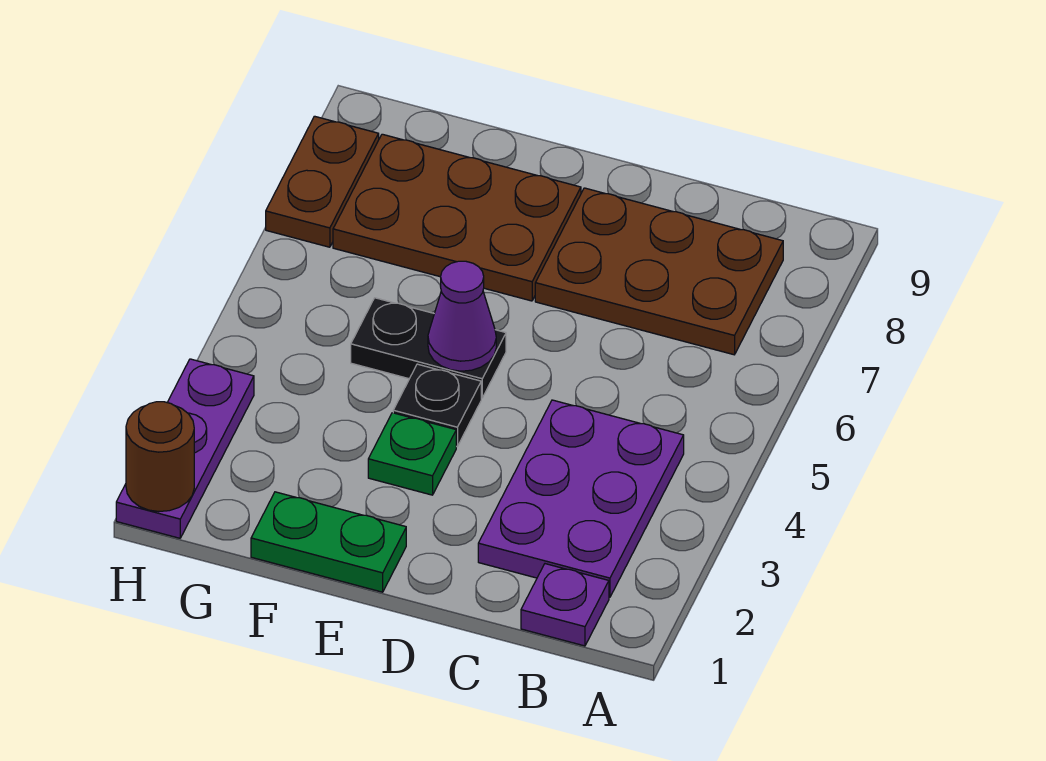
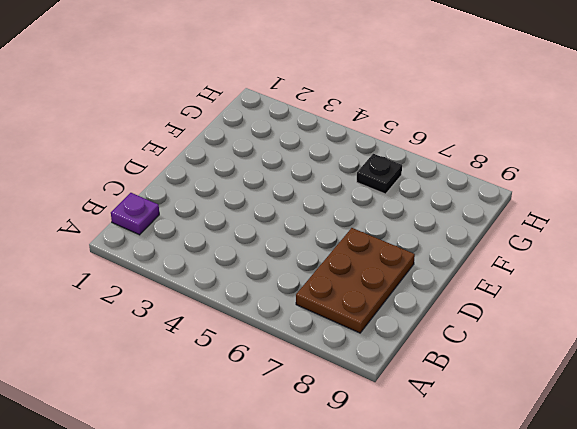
black 1x1 plate [357,154,402,194] -> black 1x1 plate moved to [393,364,481,446]
none -> purple 2x3 plate [478,400,684,597]
none -> green 1x2 plate [251,492,406,592]
none -> green 1x1 plate [368,413,456,495]

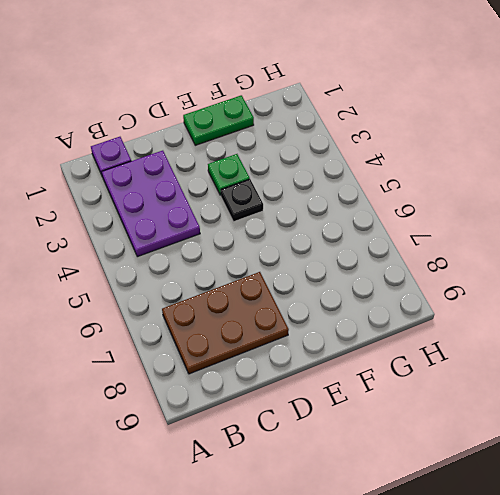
none -> black 1x2 plate [351,298,506,398]
none -> brown 2x3 plate [333,134,581,301]
none -> purple 1x3 plate [116,359,254,538]

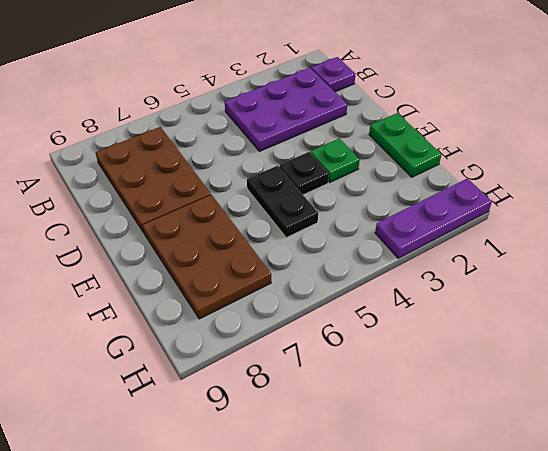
none -> brown 1x2 plate [266,116,379,247]
none -> purple 1x1 cone [428,261,496,371]
none -> brown 1x1 round brick [126,402,194,512]

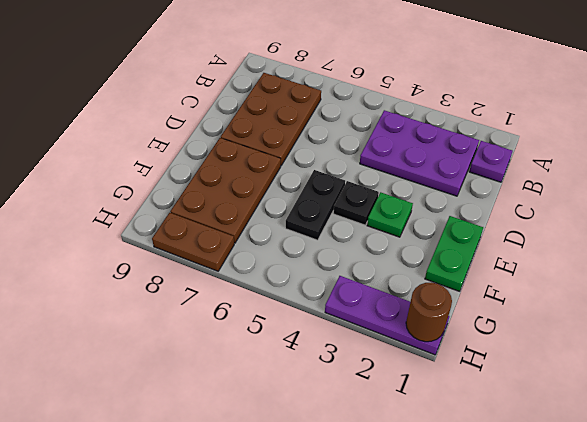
none -> purple 1x1 cone [428,261,496,371]

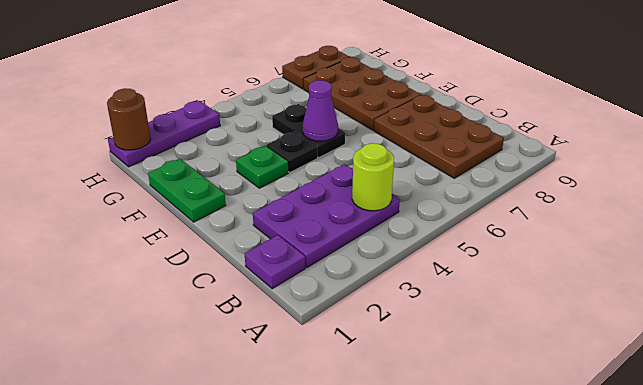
lime 1x1 round brick [352,143,394,211] -> none

